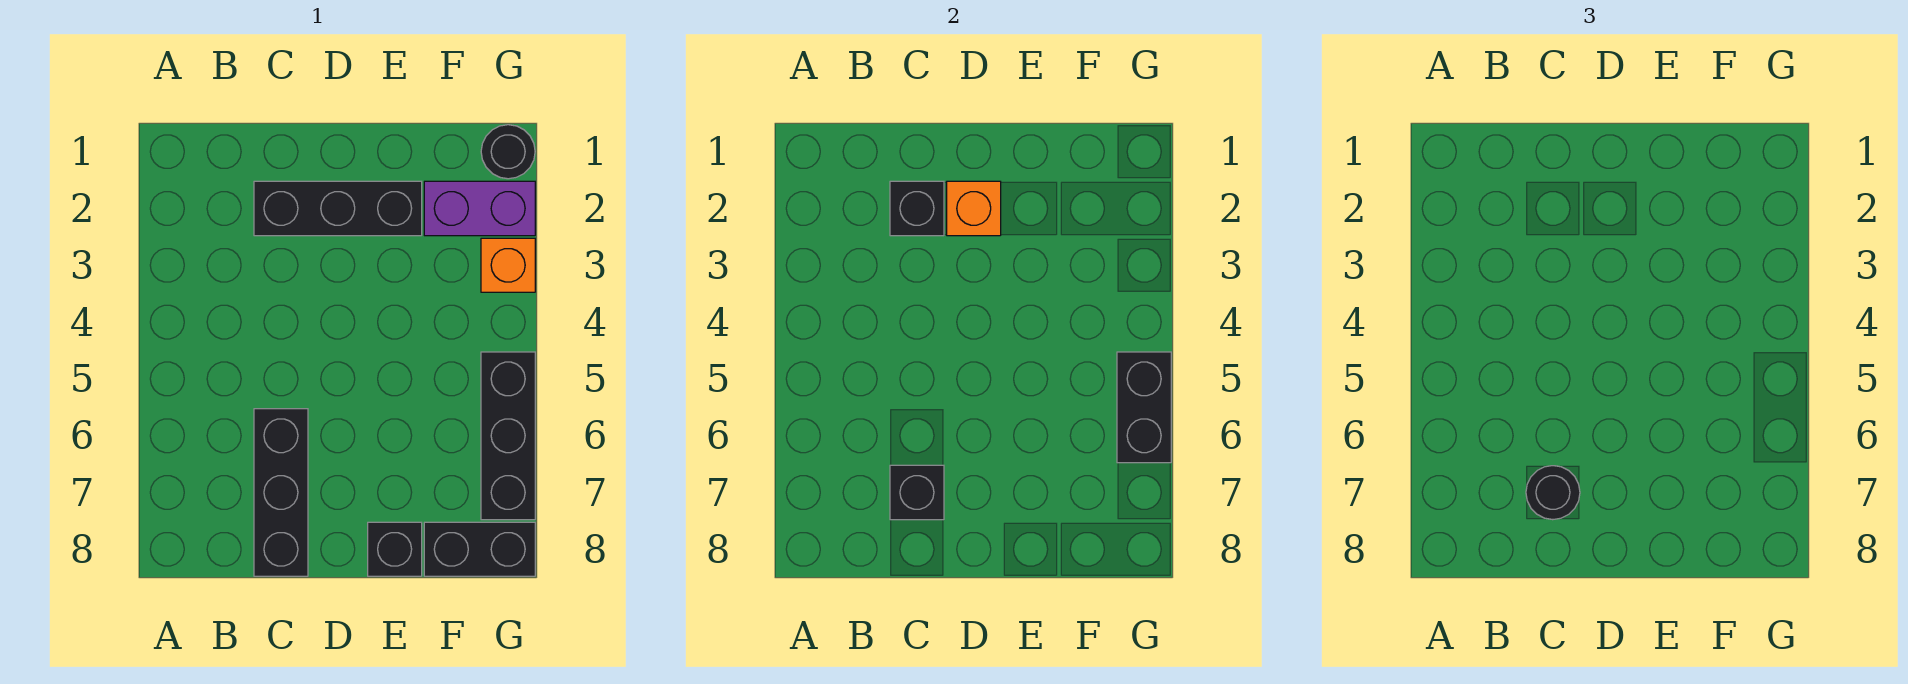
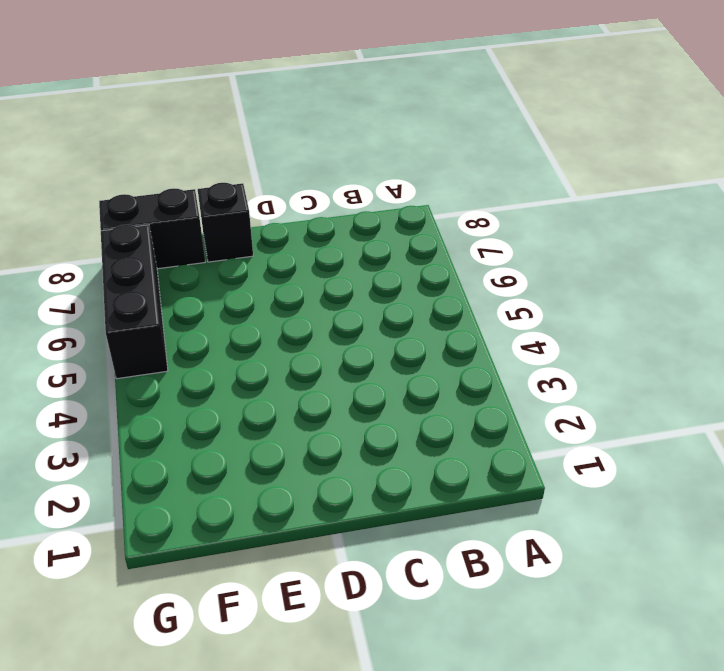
none -> black 1x3 brick [254,181,422,236]
none -> black 1x3 brick [254,409,308,576]
none -> purple 1x2 brick [424,181,535,236]

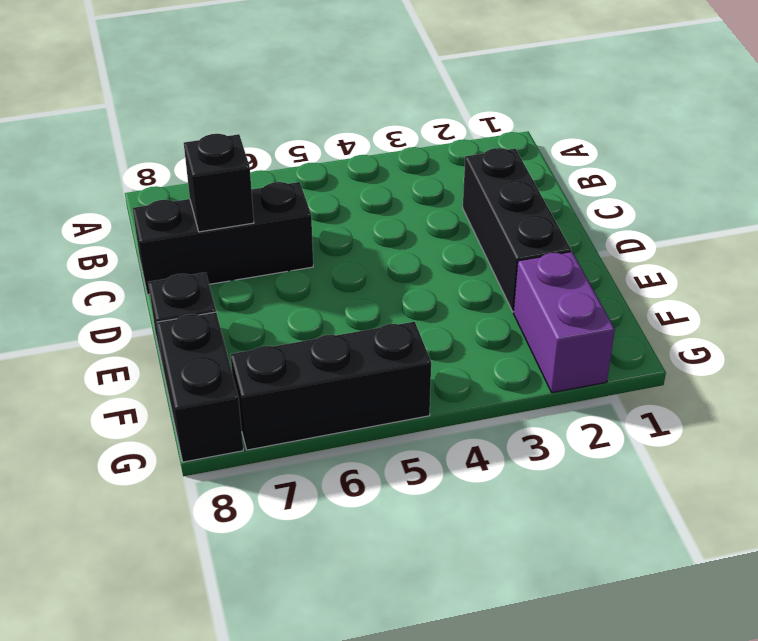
none -> black 1x1 round brick [481,125,535,179]
none -> orange 1x1 brick [481,238,535,292]
none -> black 1x1 brick [890,181,944,236]

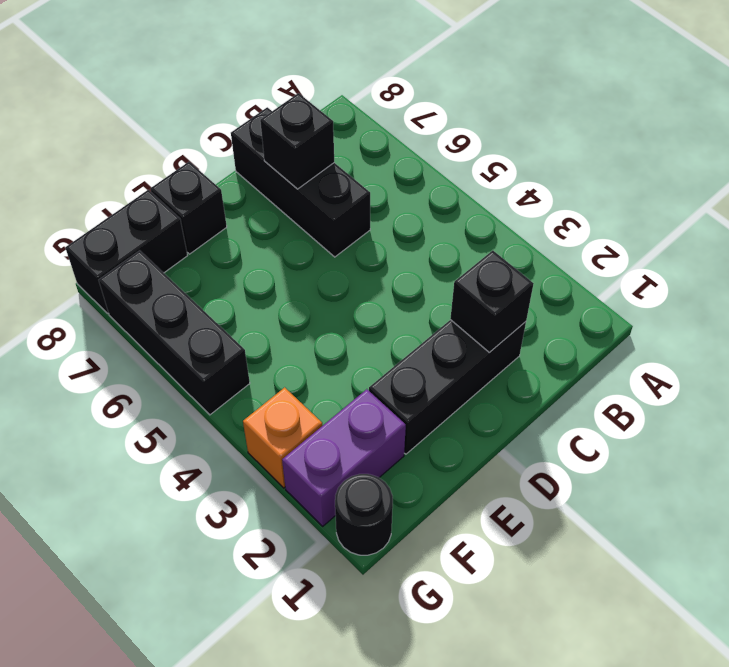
none -> orange 1x1 brick [947,181,1001,236]
none -> black 1x2 brick [1117,352,1171,463]
none -> black 1x1 round brick [1526,466,1580,520]

